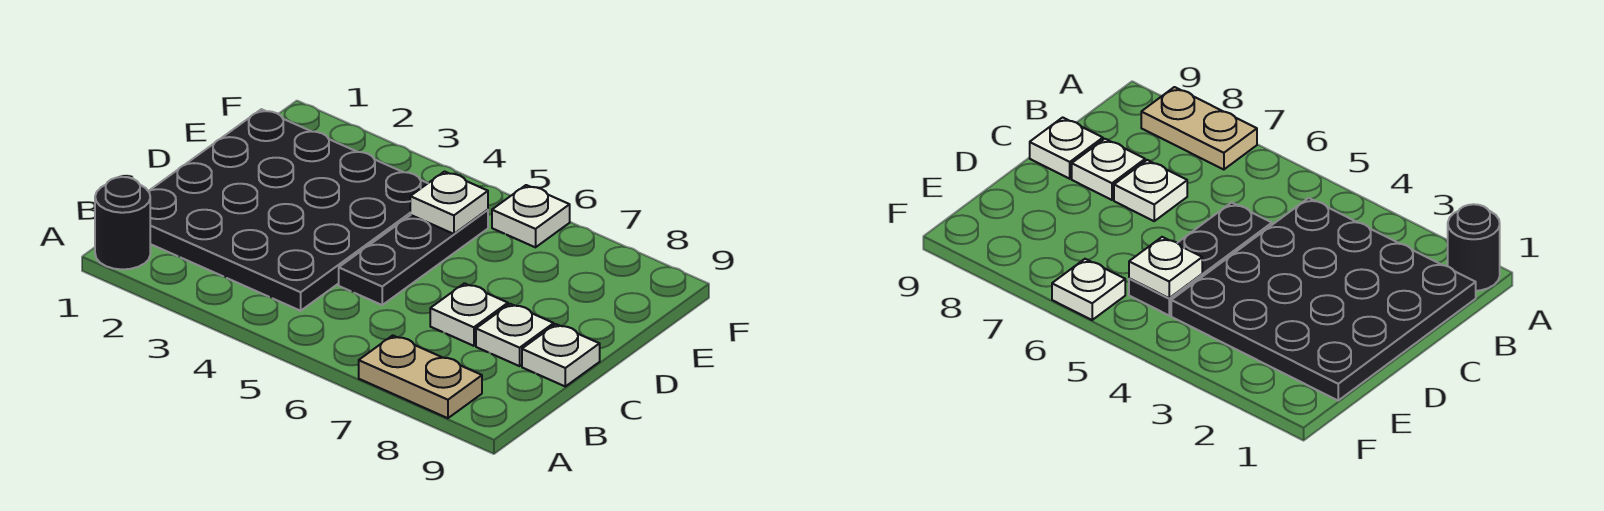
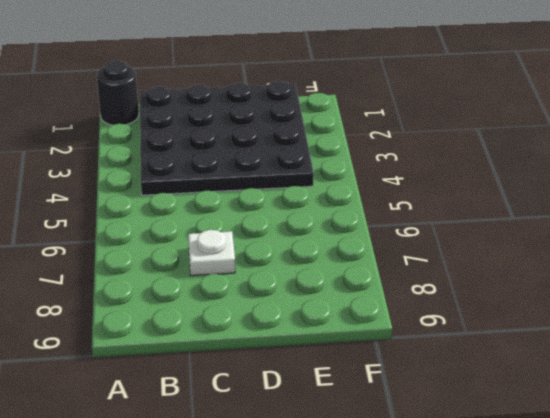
none -> tan 1x2 plate [359,336,482,418]
none -> black 1x3 plate [339,210,488,305]

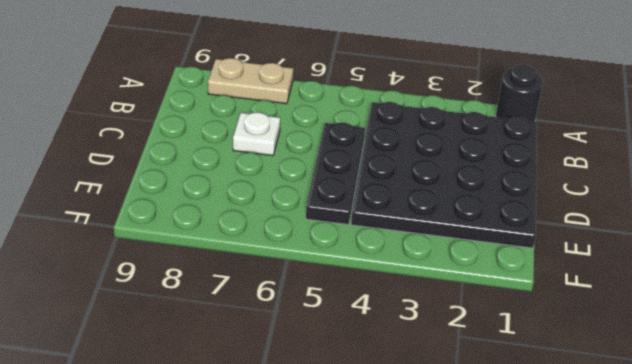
none -> white 1x1 plate [476,304,554,366]
none -> white 1x1 plate [522,324,600,386]

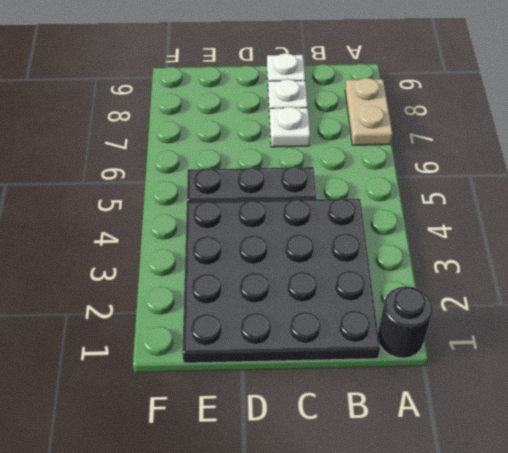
none -> white 1x1 plate [492,185,570,247]
none -> white 1x1 plate [410,172,488,234]

